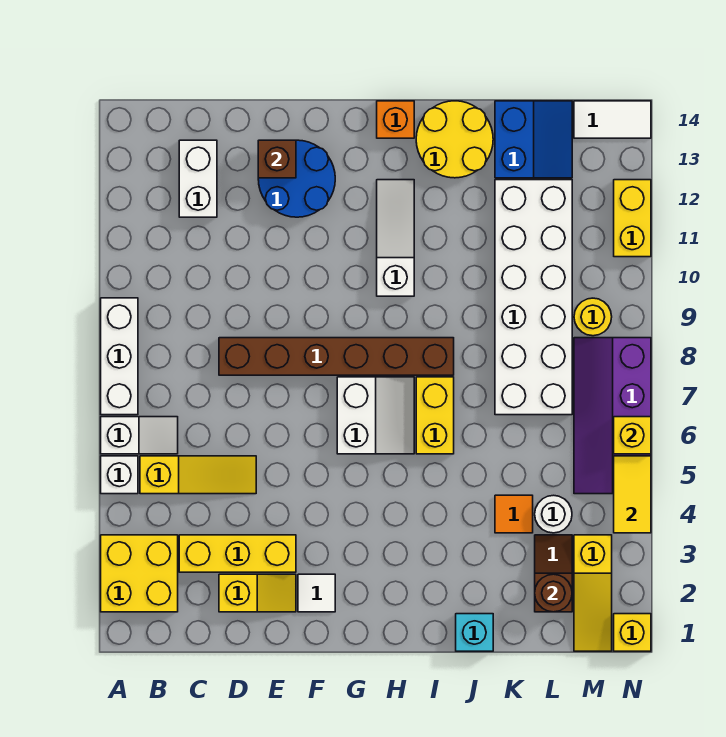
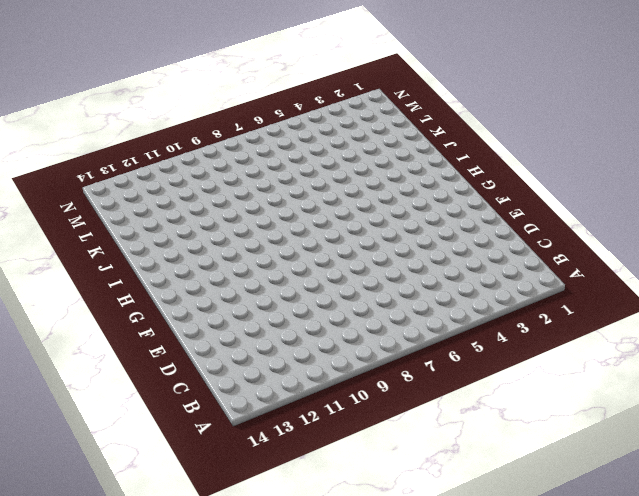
none -> yellow 2x2 brick [101,535,178,612]
none -> white 1x1 brick [101,456,138,494]
none -> white 1x2 slope [101,417,178,454]
none -> white 1x3 brick [101,298,138,415]

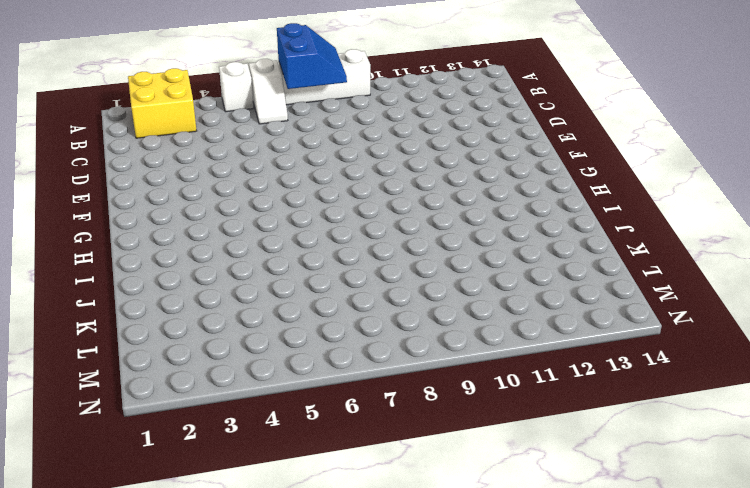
blue 2x2 slope [277,23,347,89] -> blue 2x2 slope turned to [495,101,572,178]
none -> yellow 1x3 slope [140,456,256,494]
none -> yellow 1x3 brick [179,535,296,572]
none -> white 1x2 brick [179,140,217,217]
none -> yellow 1x2 slope [219,574,296,612]

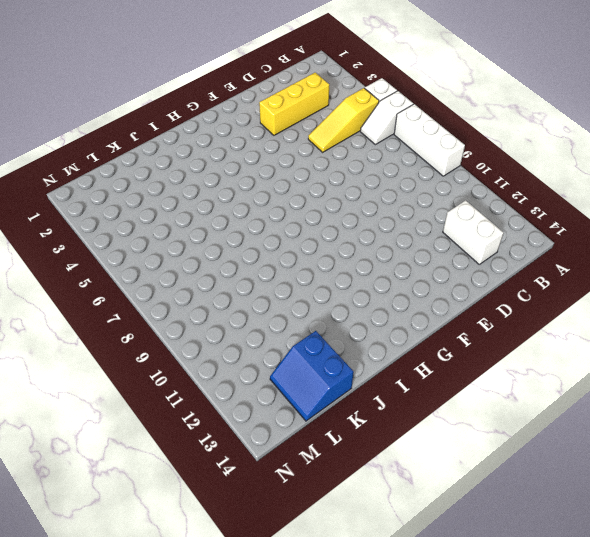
none -> yellow 2x2 brick [101,535,178,612]
none -> yellow 1x2 slope [219,574,296,612]
none -> brown 1x6 brick [219,338,454,375]
none -> blue 2x2 round brick [258,140,335,217]

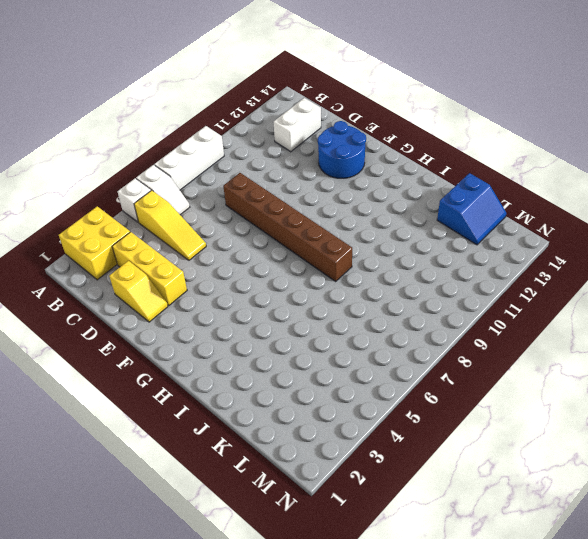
none -> white 1x1 tile [298,574,335,612]
none -> white 2x2 slope [337,377,414,454]
none -> white 1x3 slope [377,180,414,296]
none -> orange 1x1 brick [377,101,414,138]

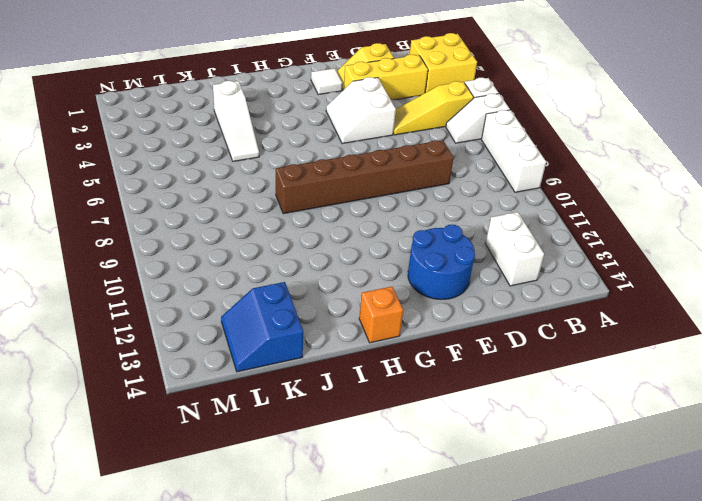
white 2x2 slope [326,77,396,144] -> white 2x2 slope moved to [337,377,414,454]
white 1x3 slope [213,81,259,161] -> white 1x3 slope moved to [377,180,414,296]
none -> yellow 1x2 brick [416,377,454,454]
none -> yellow 2x2 round brick [416,101,493,178]
none -> cyan 1x1 brick [456,614,493,651]
none -> orange 1x1 tile [495,495,533,533]

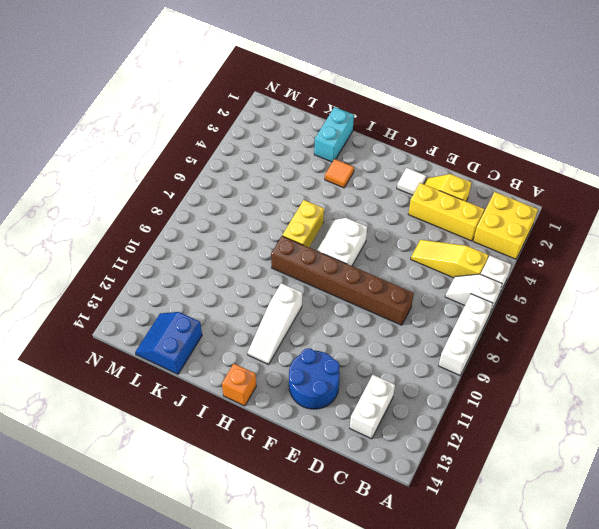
orange 1x1 tile [325,159,354,188] -> orange 1x1 tile moved to [495,495,533,533]
cyan 1x2 brick [314,107,354,162] -> cyan 1x1 brick [456,614,493,651]
none -> yellow 2x2 round brick [416,101,493,178]
none -> white 2x6 brick [495,180,572,415]
none -> brown 1x2 slope [535,535,572,612]
none -> white 1x1 round brick [535,495,572,533]

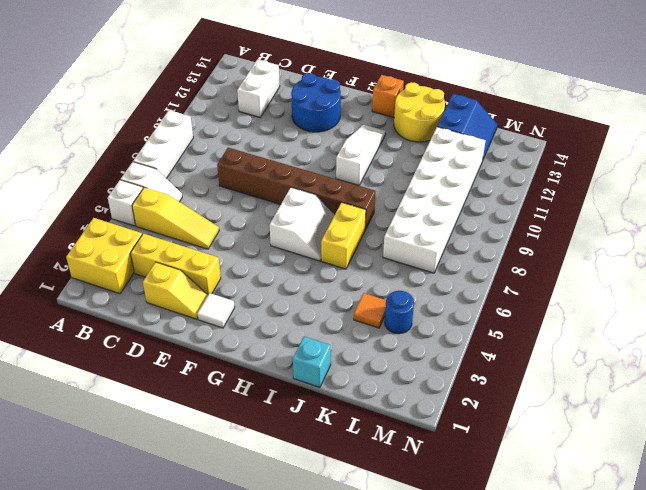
blue 1x1 round brick [385,291,414,334] -> white 1x1 round brick [535,495,572,533]
none -> brown 1x2 slope [535,535,572,612]
none -> yellow 1x3 slope [574,535,612,651]
none -> purple 2x4 slope [574,338,651,494]
none -> yellow 1x1 round brick [574,298,612,336]

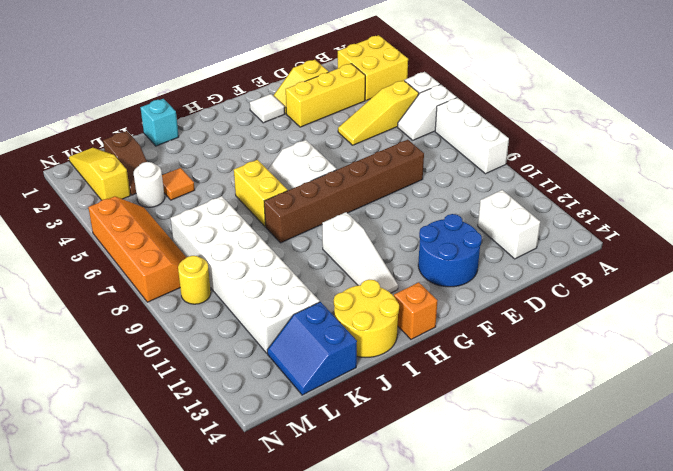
orange 2x4 slope [88,196,187,302] -> purple 2x4 slope [574,338,651,494]
none -> white 1x2 tile [574,101,651,138]
none -> yellow 1x1 brick [614,614,651,651]
none -> yellow 1x2 brick [614,180,651,257]
none -> brown 1x1 brick [258,140,296,178]

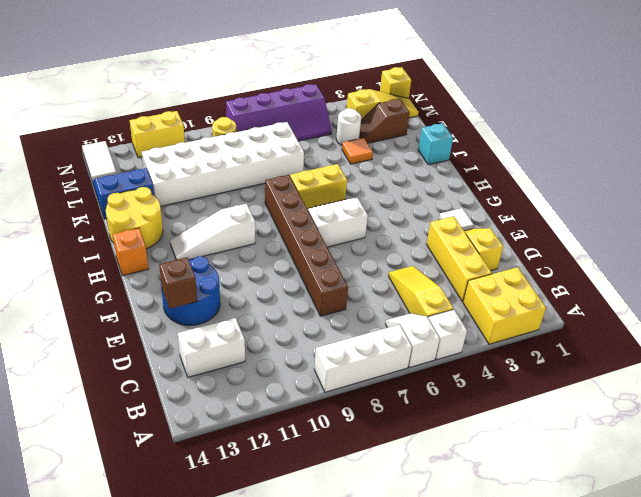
none -> brown 1x1 round brick [535,574,572,612]
none -> yellow 1x2 tile [614,456,651,533]
none -> yellow 1x1 brick [614,417,651,454]

